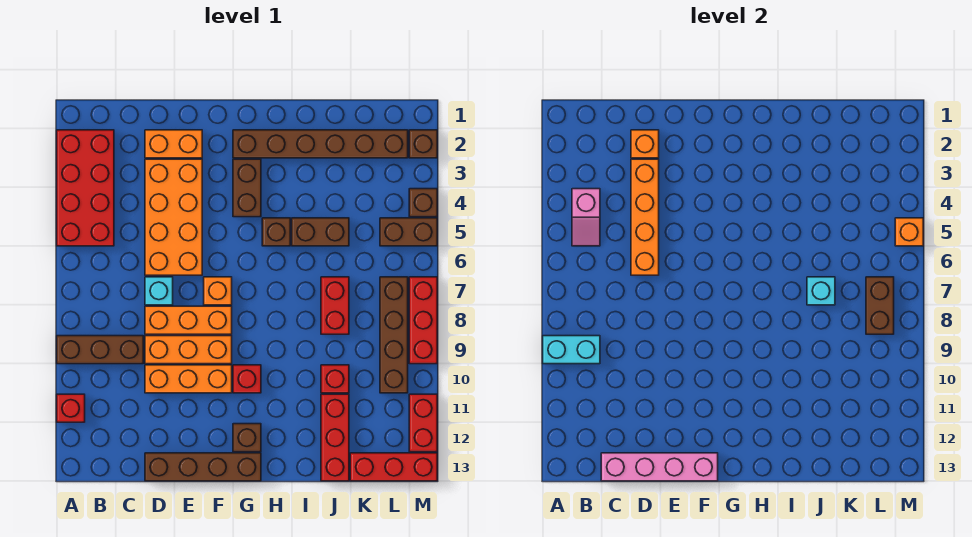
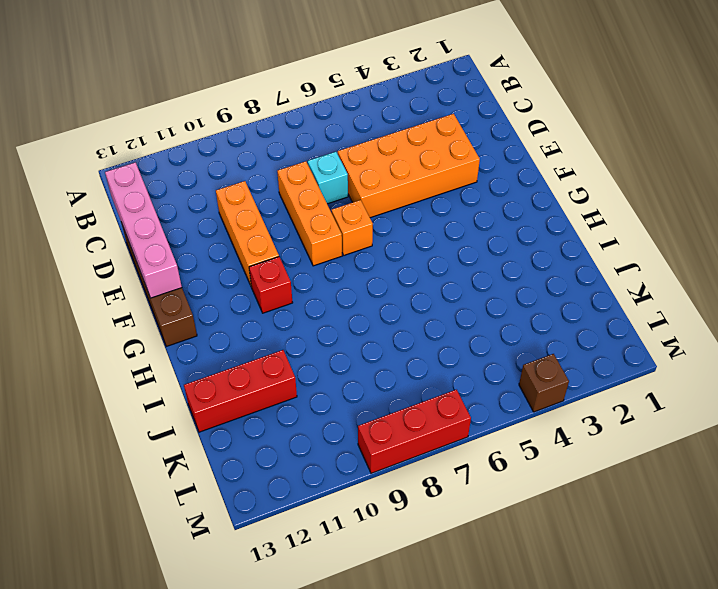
none -> red 2x4 brick [57,130,114,246]
none -> brown 1x3 brick [57,336,143,364]
none -> red 1x1 brick [57,394,85,422]
none -> orange 1x2 brick [145,130,202,158]

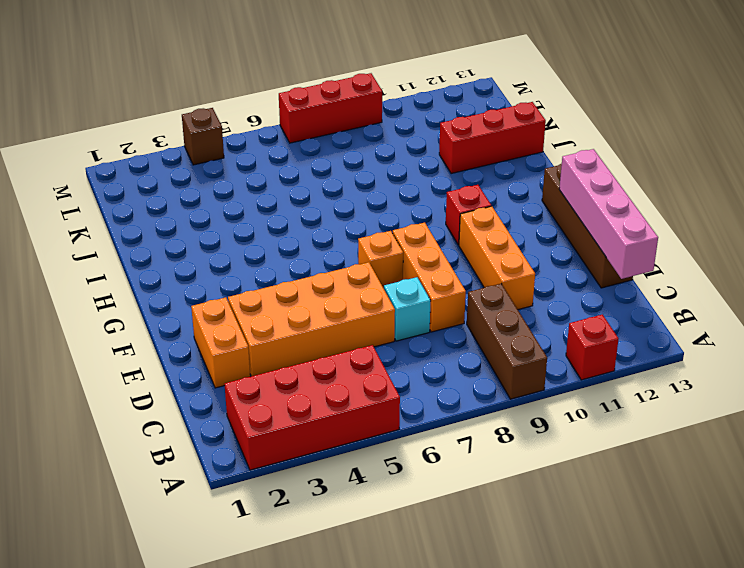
none -> orange 1x3 brick [145,336,232,364]
none -> brown 1x6 brick [233,130,408,158]
none -> brown 1x2 brick [233,159,261,217]
none -> brown 1x1 brick [233,424,261,452]

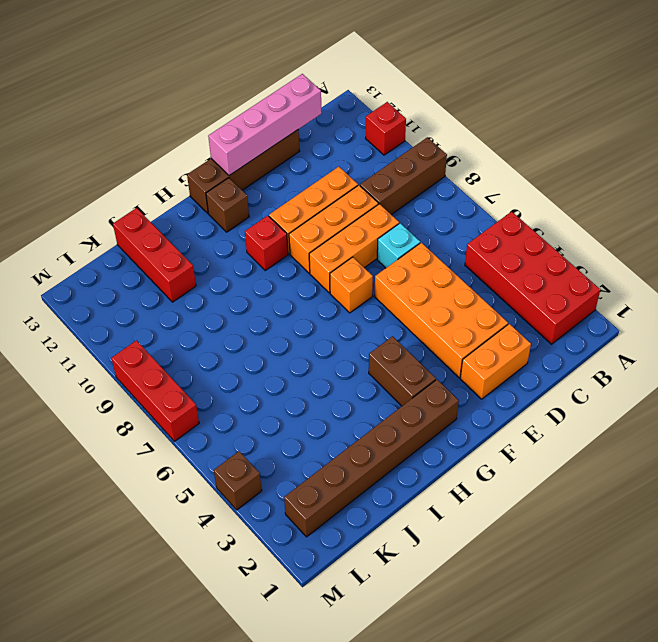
none -> brown 1x1 brick [262,218,290,246]
none -> brown 1x2 brick [292,218,349,246]
none -> red 1x2 brick [321,277,349,334]
none -> red 1x1 brick [321,365,349,393]

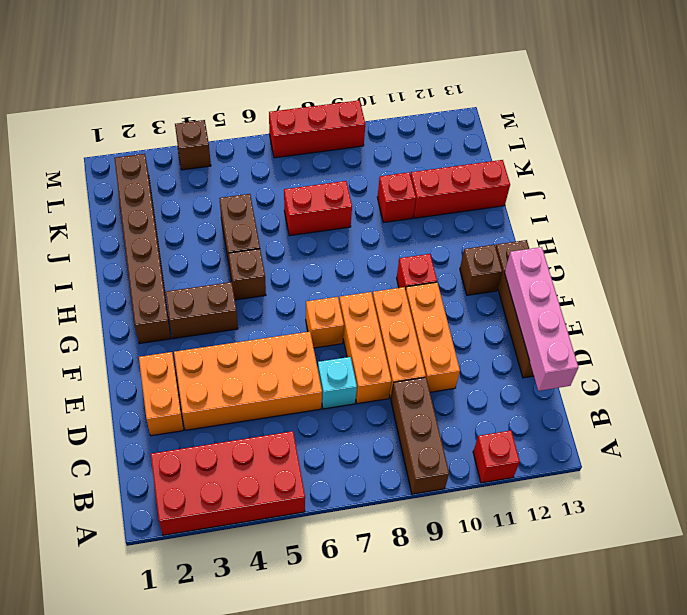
none -> red 1x3 brick [350,453,437,481]
none -> brown 1x2 brick [380,218,437,246]
none -> brown 1x4 brick [380,277,408,393]
none -> brown 1x1 brick [409,130,437,158]

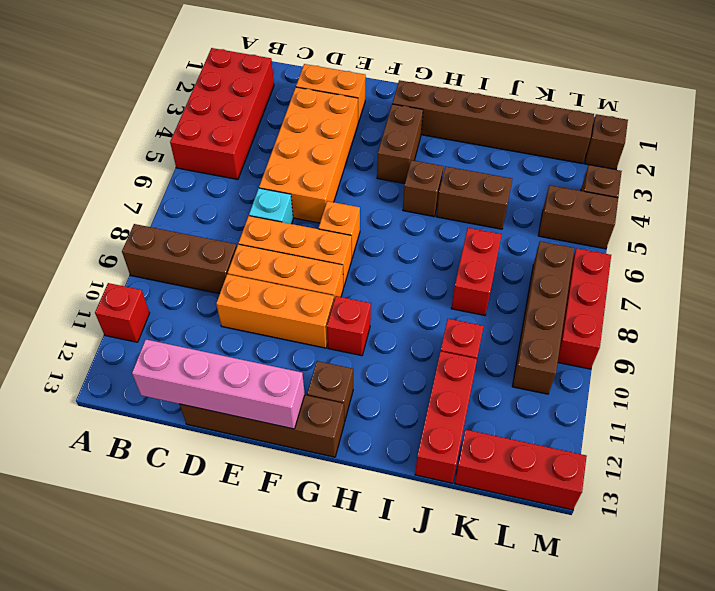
none -> red 1x2 brick [409,394,437,452]
none -> cyan 1x2 brick [543,336,600,364]
none -> pink 1x2 slope [572,189,600,246]
none -> orange 1x1 brick [631,130,659,158]

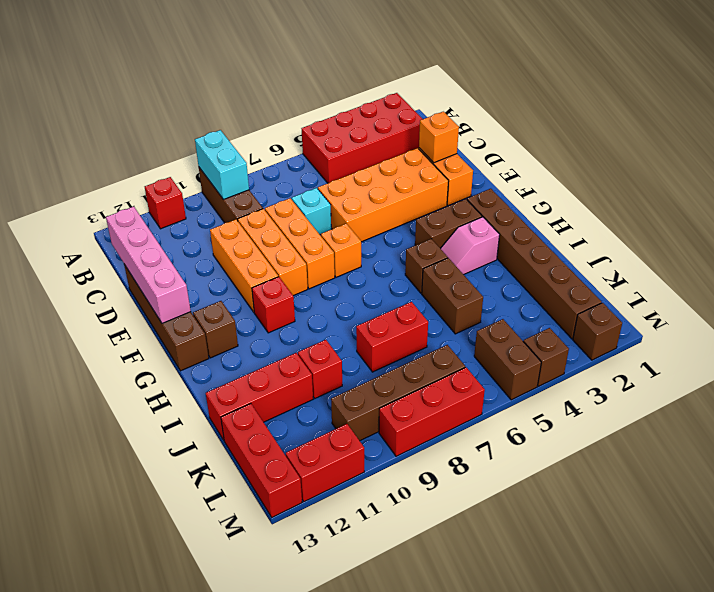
pink 1x2 slope [440,217,500,275] -> pink 1x2 slope moved to [572,189,600,246]
none -> orange 1x4 brick [631,159,659,275]
none -> cyan 1x1 brick [807,277,835,305]
none -> brown 1x2 brick [866,277,894,334]
none -> orange 1x1 brick [895,218,923,246]

